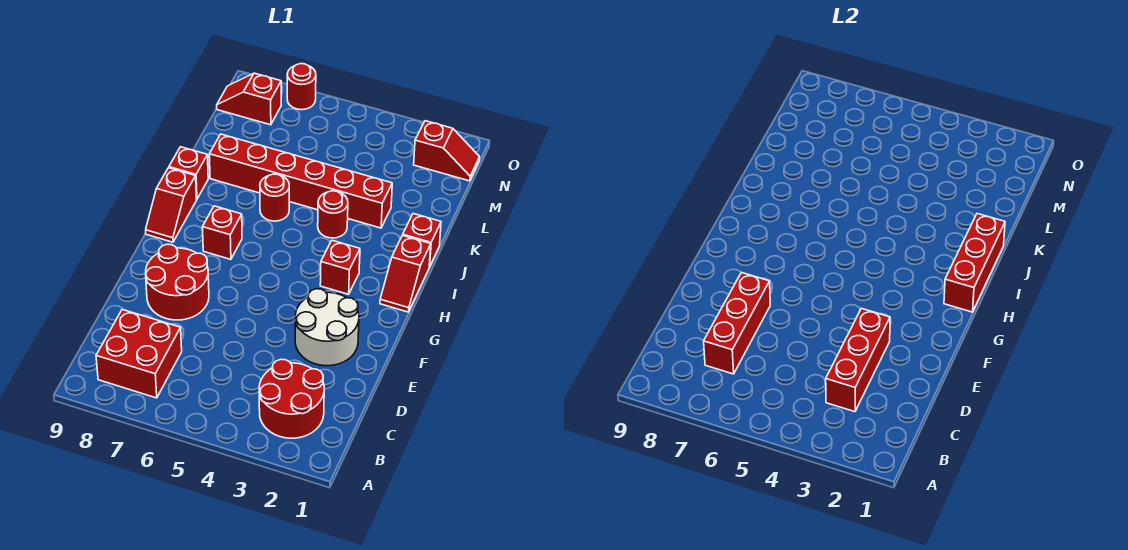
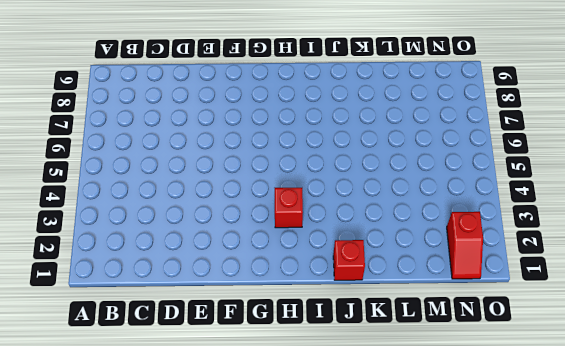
none -> red 2x2 round brick [259,359,324,438]
none -> red 2x2 brick [96,310,182,398]
none -> white 2x2 round brick [295,289,359,366]

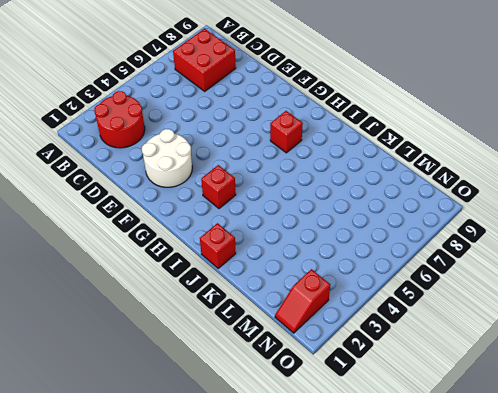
none -> red 2x2 round brick [146,244,209,320]
none -> red 1x2 slope [380,235,431,312]
none -> red 1x2 slope [146,168,197,242]

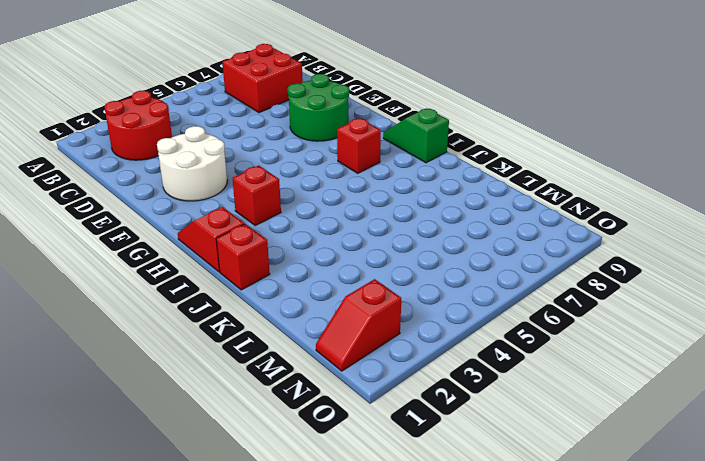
green 2x2 round brick [288,74,349,141] -> red 2x2 round brick [146,244,209,320]
green 1x2 slope [383,109,449,163] -> red 1x2 slope [146,168,197,242]
none -> red 1x1 round brick [318,191,348,238]
none -> red 1x1 round brick [260,174,289,221]
none -> red 1x1 brick [169,147,208,199]

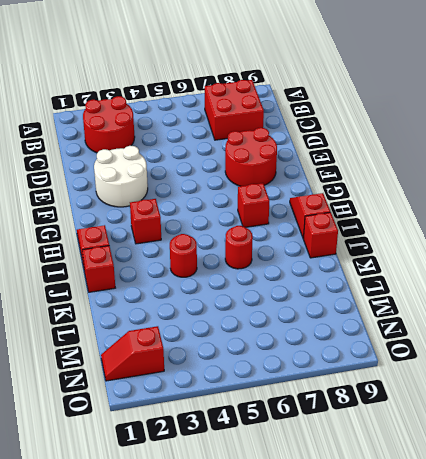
none -> red 1x6 brick [209,134,392,228]
none -> red 1x2 slope [217,73,281,125]
none -> red 1x1 round brick [287,64,316,110]

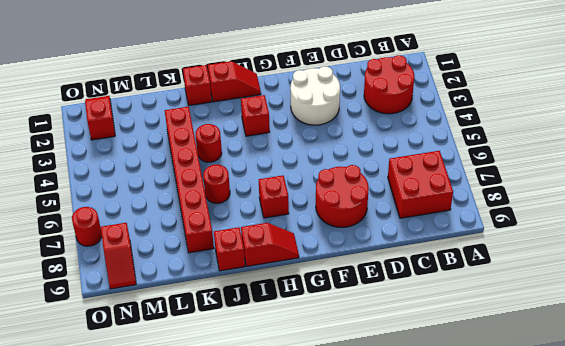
none -> red 1x3 brick [826,308,890,412]
none -> red 1x3 brick [704,272,770,374]
none -> red 1x3 brick [944,214,1005,312]

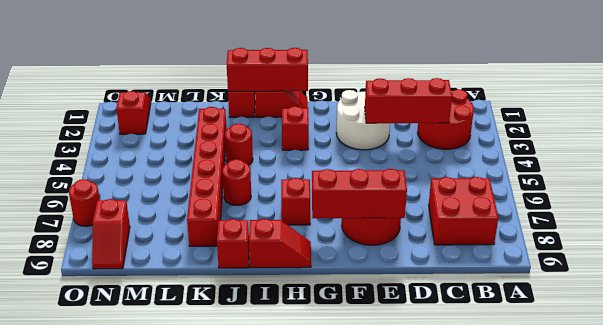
red 1x3 brick [312,169,407,218] -> red 1x3 brick moved to [704,272,770,374]

